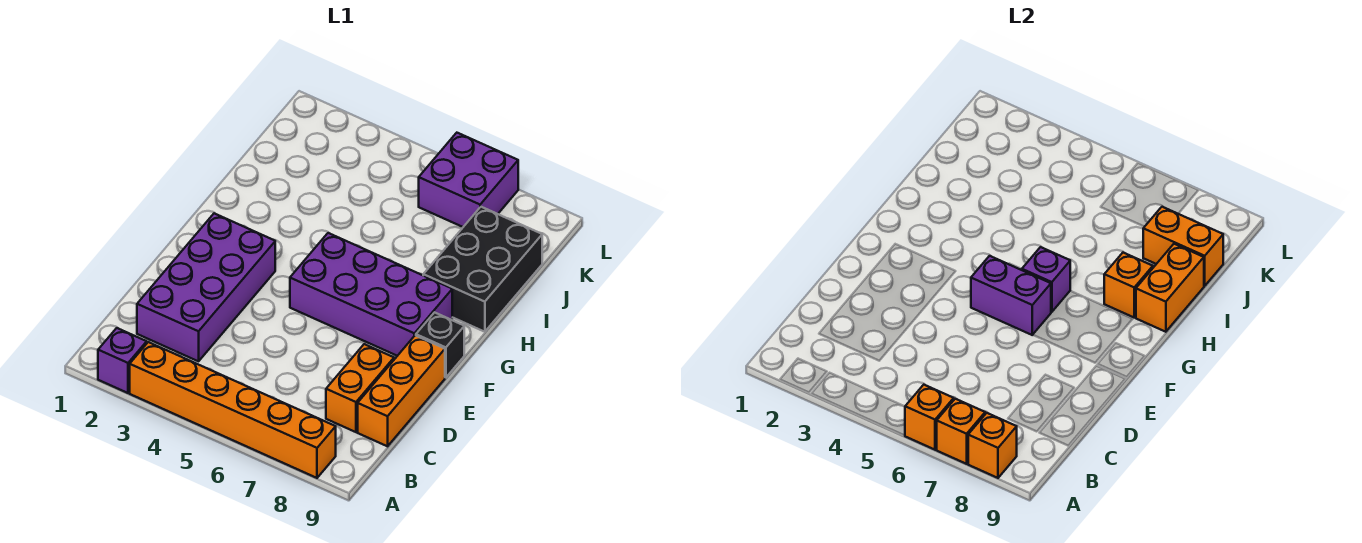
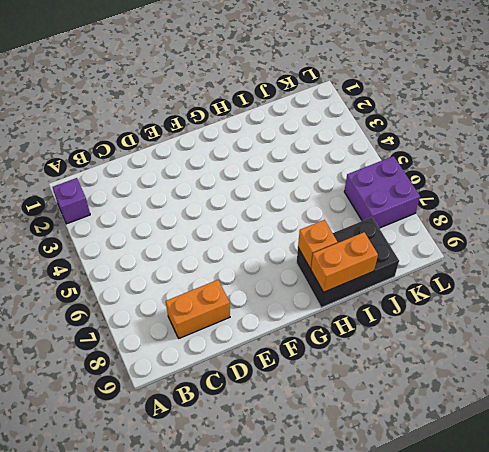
none -> orange 1x6 brick [130,342,336,478]
none -> purple 2x4 brick [137,213,275,361]
none -> orange 1x3 brick [358,335,445,446]

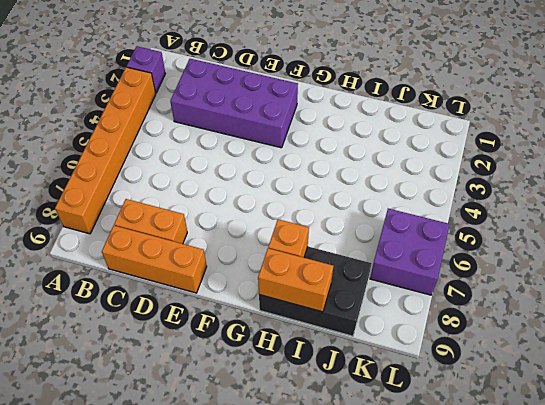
none -> purple 2x4 brick [290,233,452,356]
none -> black 1x1 brick [416,312,464,378]
none -> orange 1x1 brick [905,385,954,450]

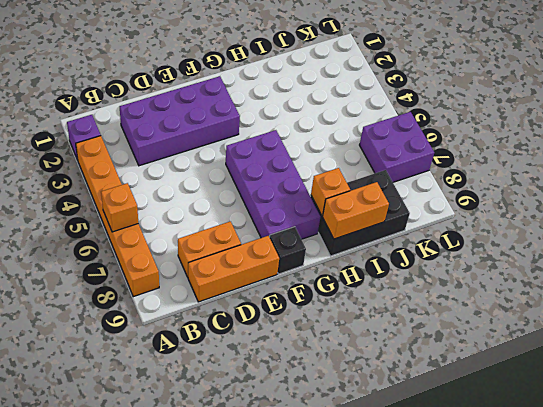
none -> orange 1x1 brick [937,399,985,464]
none -> orange 1x1 brick [968,413,1017,478]
none -> purple 1x2 brick [971,256,1051,335]

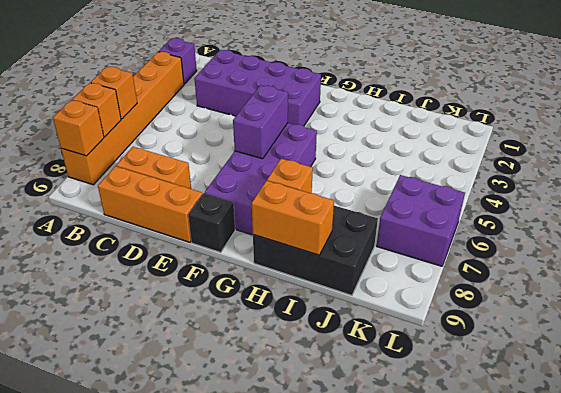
none -> purple 1x1 brick [1022,247,1070,312]
none -> orange 1x2 brick [1143,207,1223,286]

